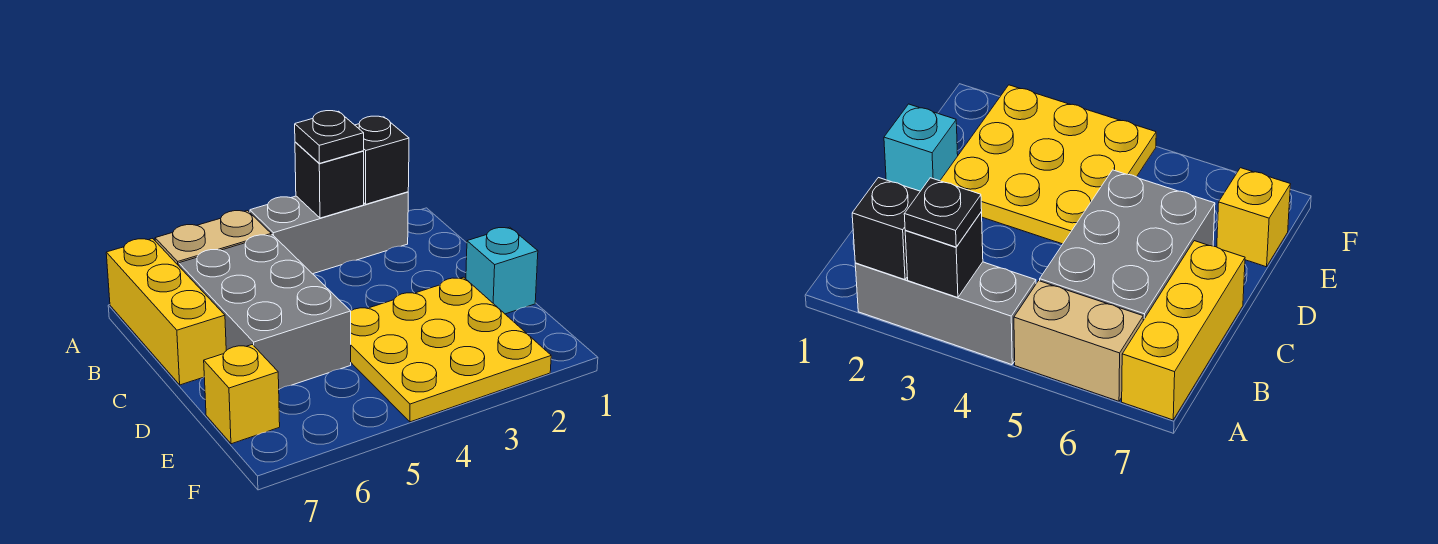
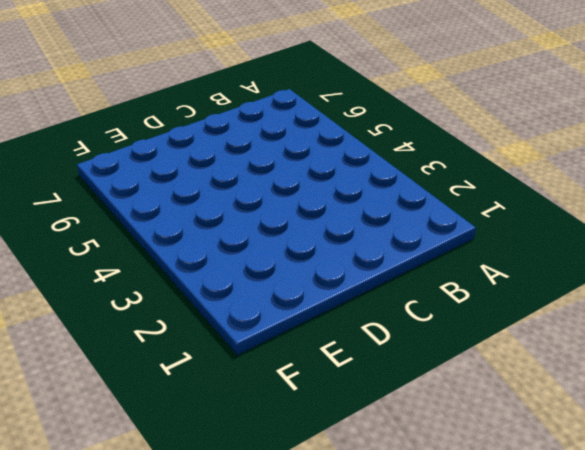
none -> grey 1x3 brick [250,192,408,274]
none -> tan 1x2 brick [155,211,271,266]

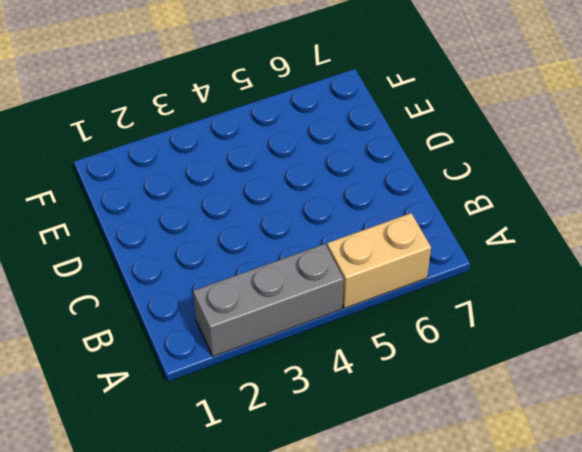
none -> yellow 1x3 brick [106,238,226,385]
none -> grey 2x3 brick [179,235,351,389]

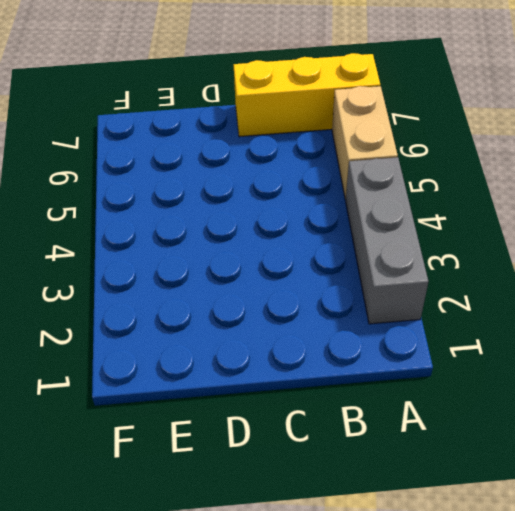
none -> grey 2x3 brick [179,235,351,389]
none -> cyan 1x1 brick [466,227,538,314]

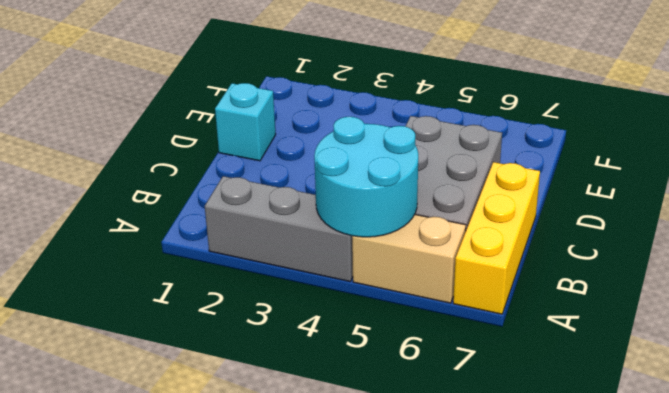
cyan 2x2 round brick [314,117,418,237] -> none
none -> yellow 3x3 plate [351,277,551,422]
none -> yellow 1x1 brick [204,345,280,444]

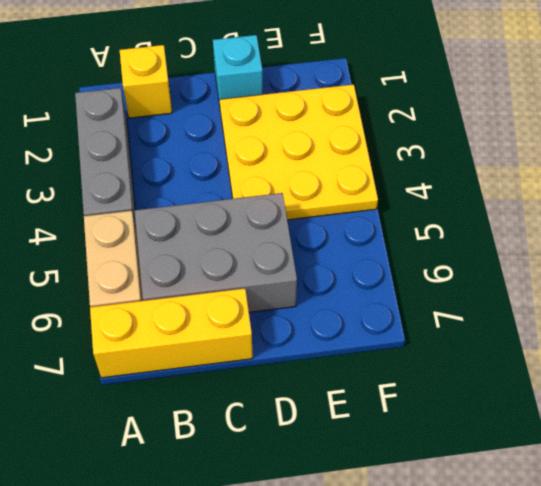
yellow 1x1 brick [120,45,172,118] -> yellow 1x1 brick moved to [204,345,280,444]
none -> black 1x1 brick [355,116,409,204]
none -> black 1x1 brick [295,142,364,218]

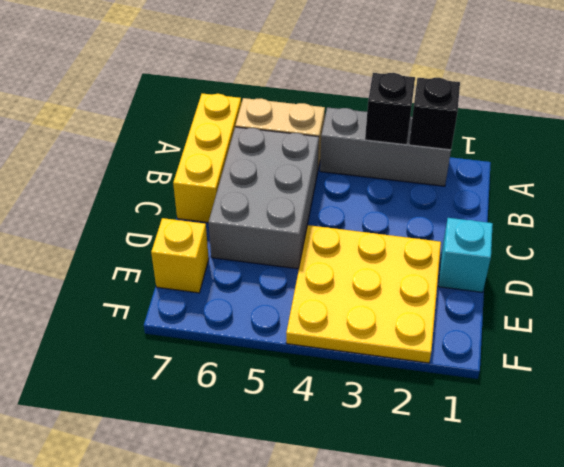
none -> black 1x1 plate [295,111,364,163]

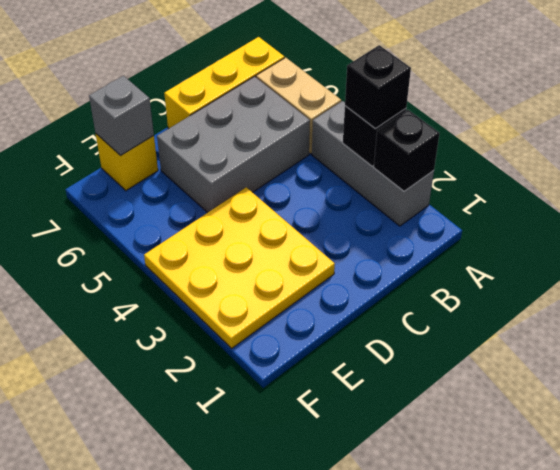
black 1x1 brick [345,45,411,129] -> black 1x1 plate [295,111,364,163]
grey 1x1 brick [89,76,154,155] -> none
none -> cyan 1x1 brick [466,227,538,314]

